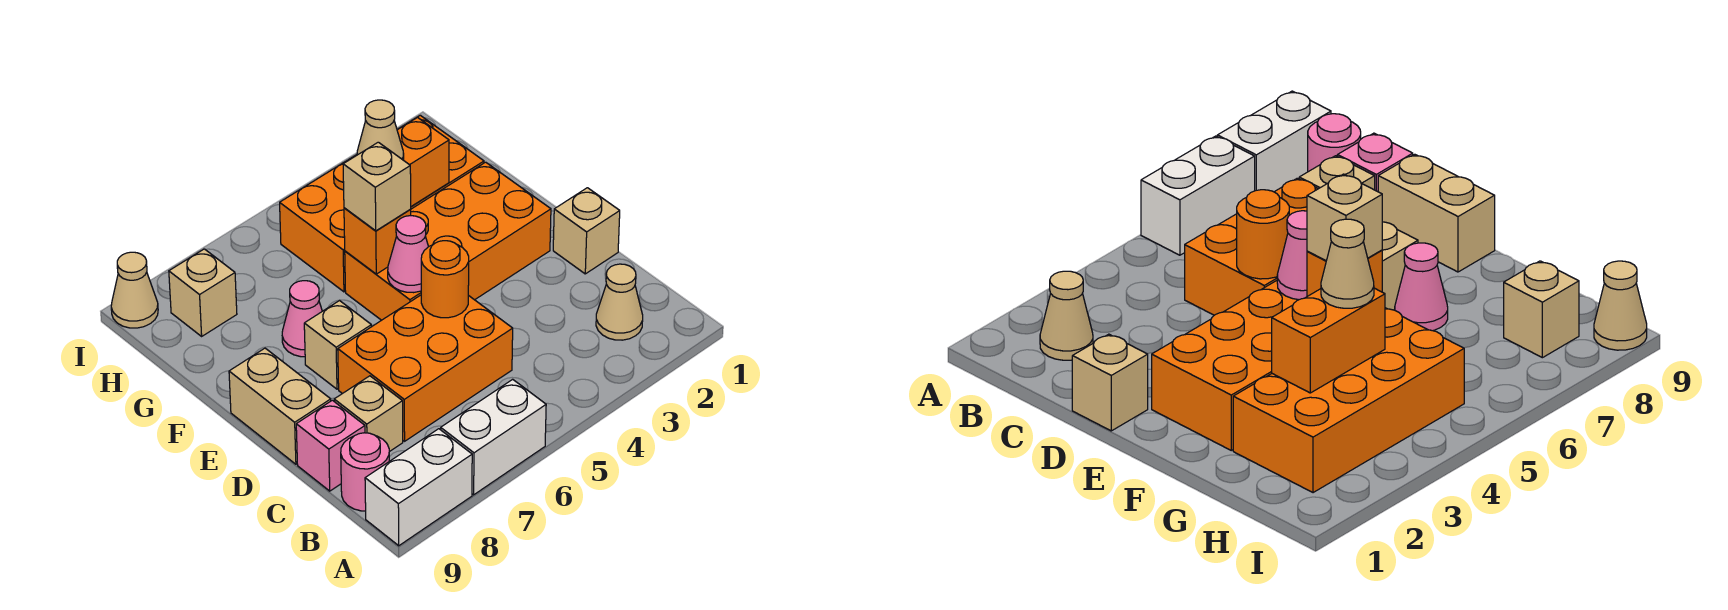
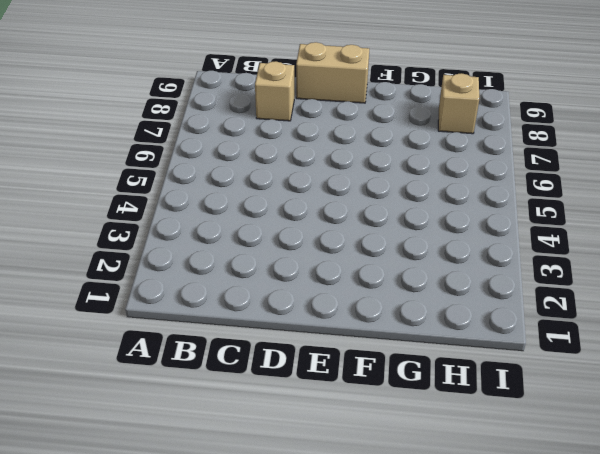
none -> white 1x2 brick [441,379,546,495]
none -> white 1x2 brick [365,429,472,546]
none -> tan 1x1 cone [596,264,643,340]

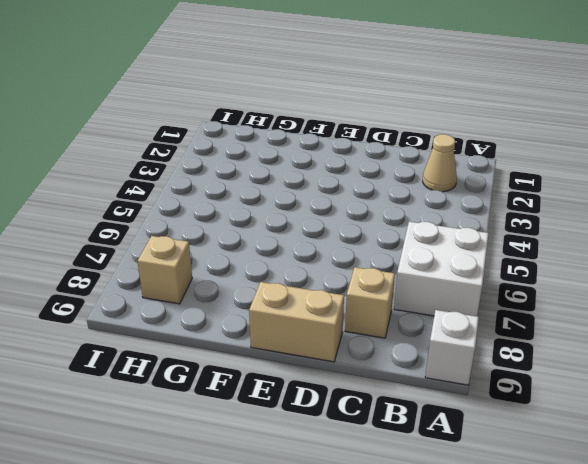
white 2x2 brick [394,221,489,316] -> white 1x2 brick [441,379,546,495]
white 1x1 brick [425,310,479,385] -> white 1x2 brick [365,429,472,546]
none -> pink 1x1 round brick [341,433,389,511]
none -> orange 2x3 brick [338,295,513,441]
none -> pink 1x1 brick [296,400,365,491]

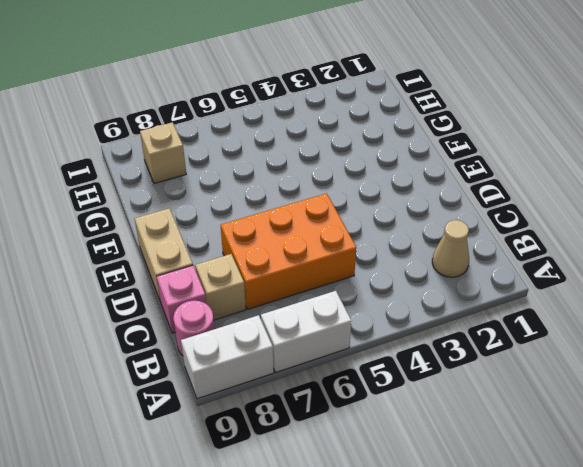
none -> tan 1x1 brick [553,188,620,274]
none -> orange 2x4 brick [345,162,551,320]
none -> tan 1x1 brick [304,300,371,389]

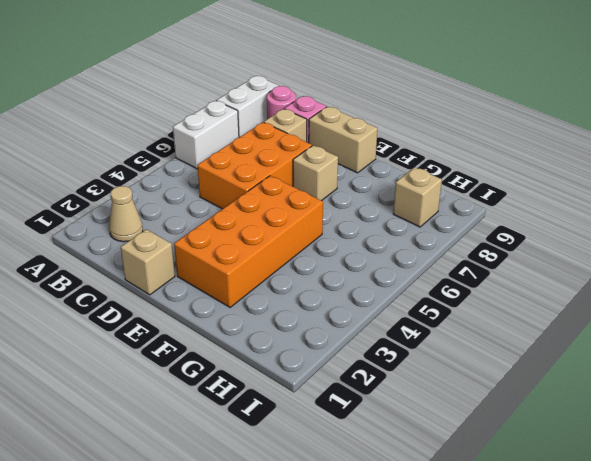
none -> pink 1x1 cone [282,281,322,357]
none -> orange 2x4 brick [280,115,484,292]
none -> tan 1x1 cone [111,252,158,328]

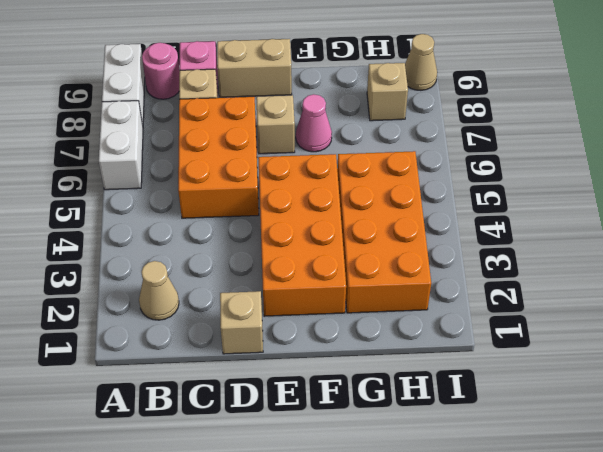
none -> orange 1x1 round brick [421,241,469,318]
none -> pink 1x1 cone [388,216,428,293]
none -> orange 1x1 brick [344,208,411,274]

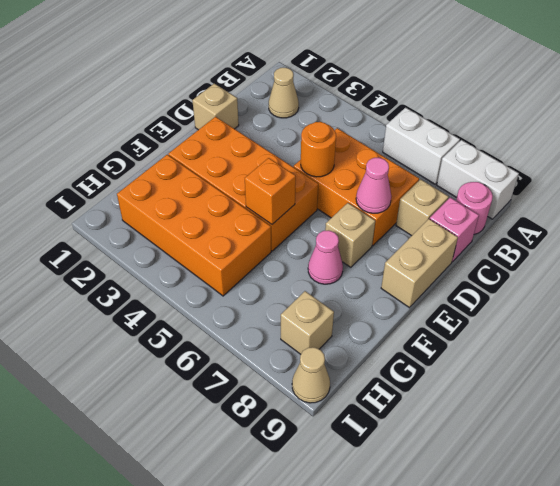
pink 1x1 cone [356,158,391,213] -> pink 1x1 cone moved to [388,216,428,293]
none -> orange 1x2 brick [348,118,449,207]
none -> tan 1x1 brick [343,142,411,231]
none -> tan 1x1 cone [357,100,404,160]

